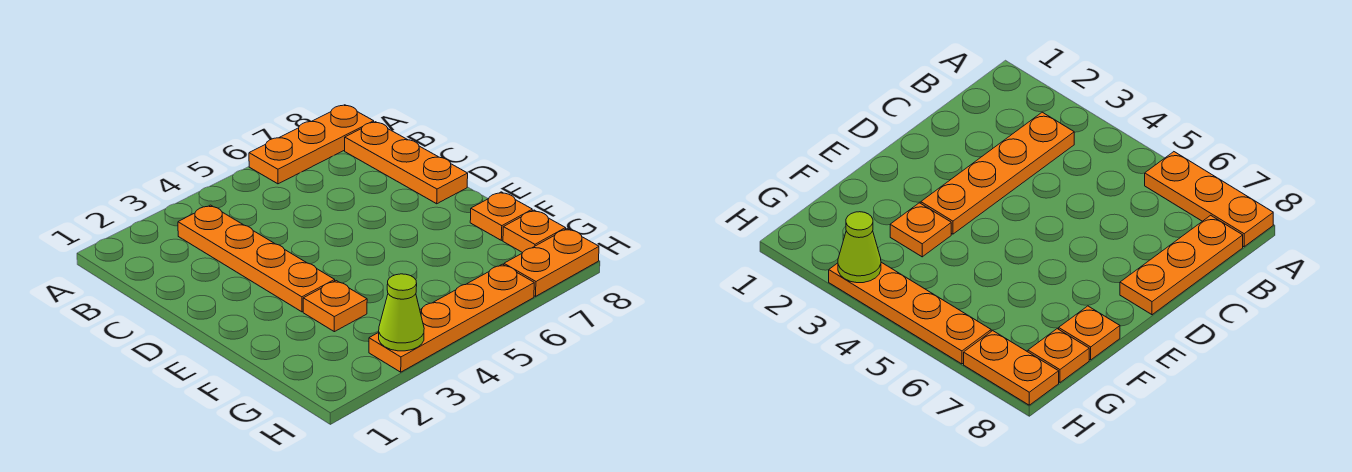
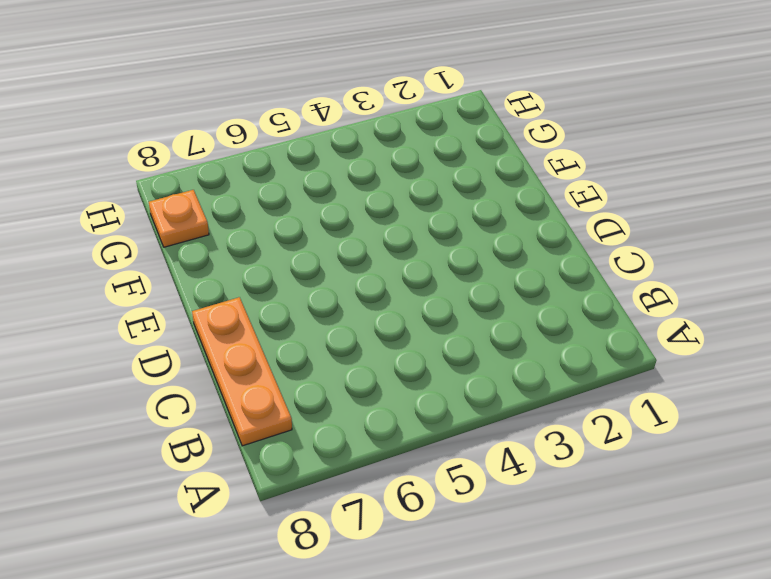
none -> orange 1x3 plate [249,105,374,184]
none -> orange 1x4 plate [178,205,335,312]

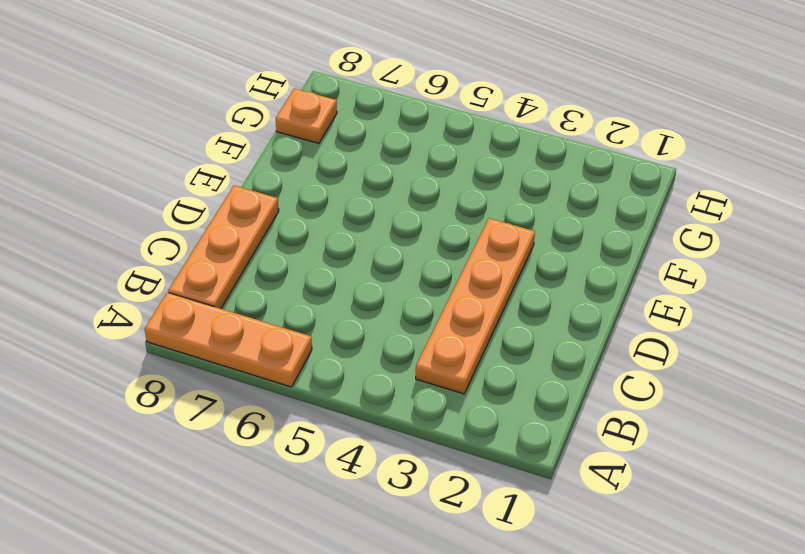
none -> orange 1x1 plate [303,281,367,332]
none -> orange 1x1 plate [470,192,532,240]

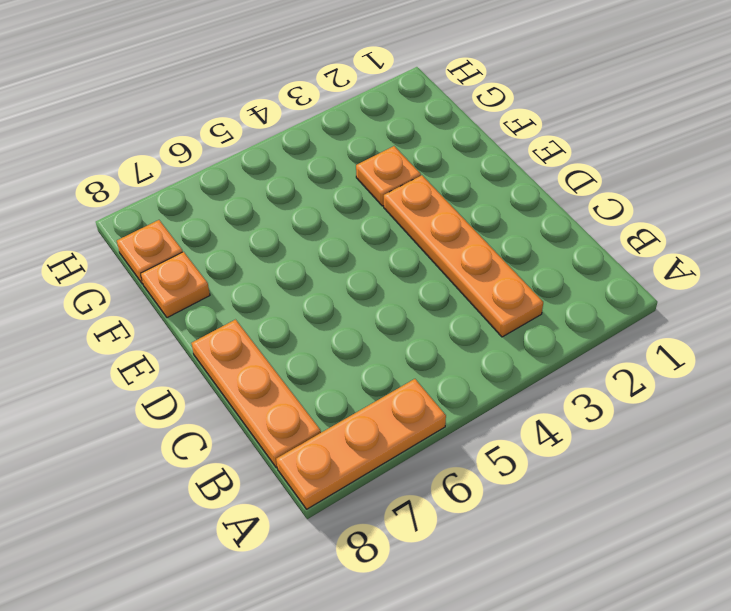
none -> orange 1x4 plate [369,264,534,372]
none -> orange 1x2 plate [504,229,599,296]

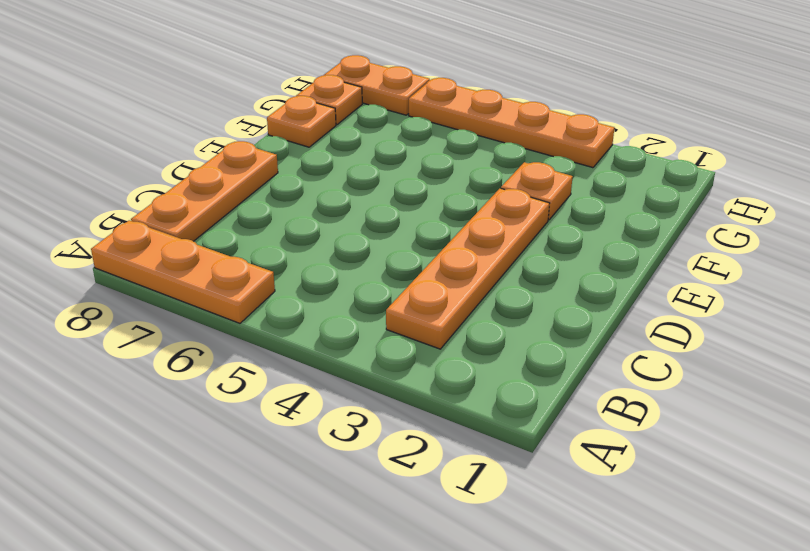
none -> lime 1x1 cone [379,274,424,351]

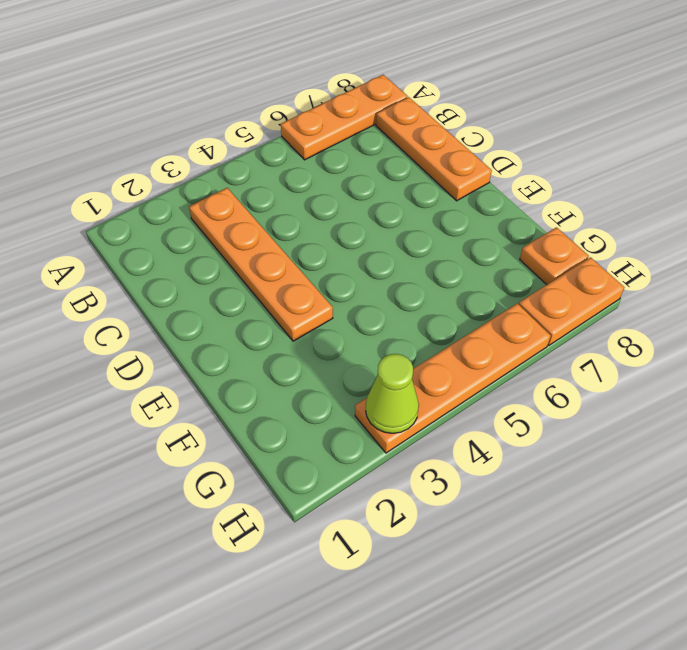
none -> orange 1x1 plate [303,281,367,332]
none -> orange 1x1 plate [470,192,532,240]

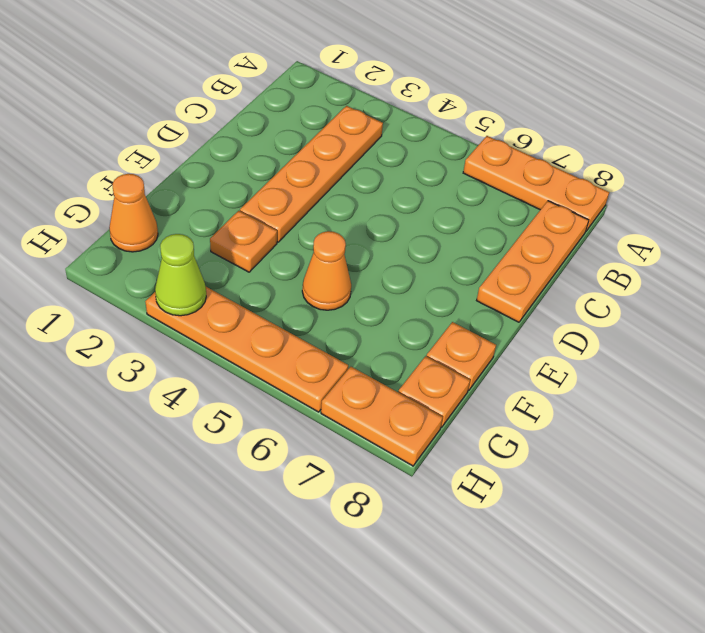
orange 1x1 cone [302,231,351,310] -> none
orange 1x1 cone [109,174,158,252] -> none

